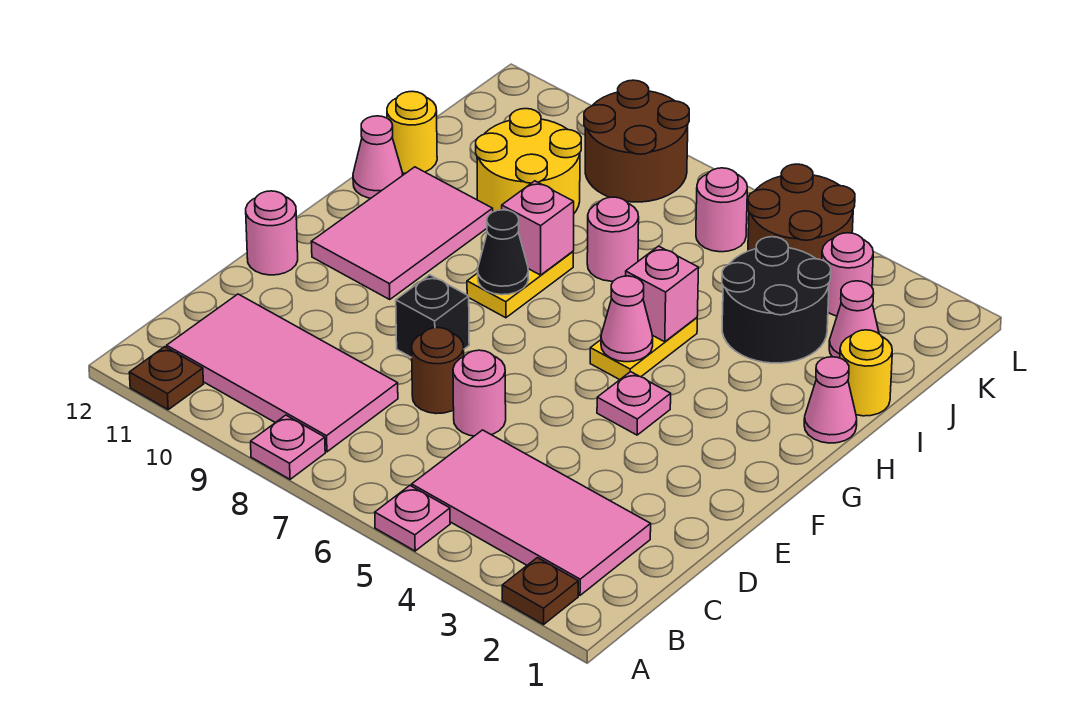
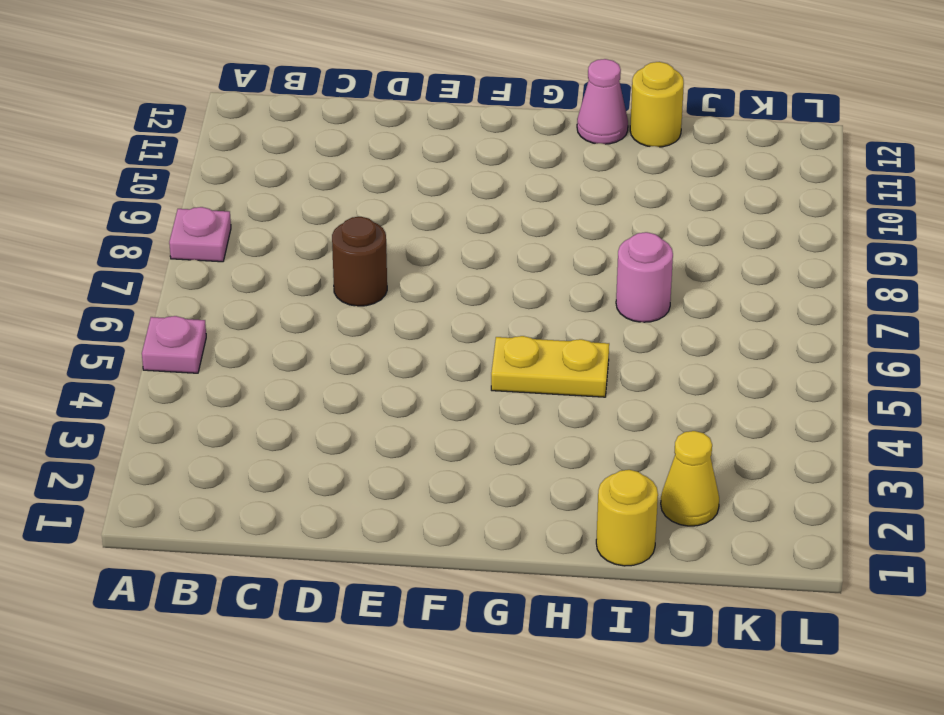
yellow 1x1 cone [661,431,719,526] -> pink 1x1 cone [829,281,879,358]
none -> brown 1x1 plate [502,558,578,625]
none -> brown 1x1 plate [129,347,204,409]
none -> pink 2x4 tile [412,430,651,595]
none -> pink 2x4 tile [167,294,398,452]

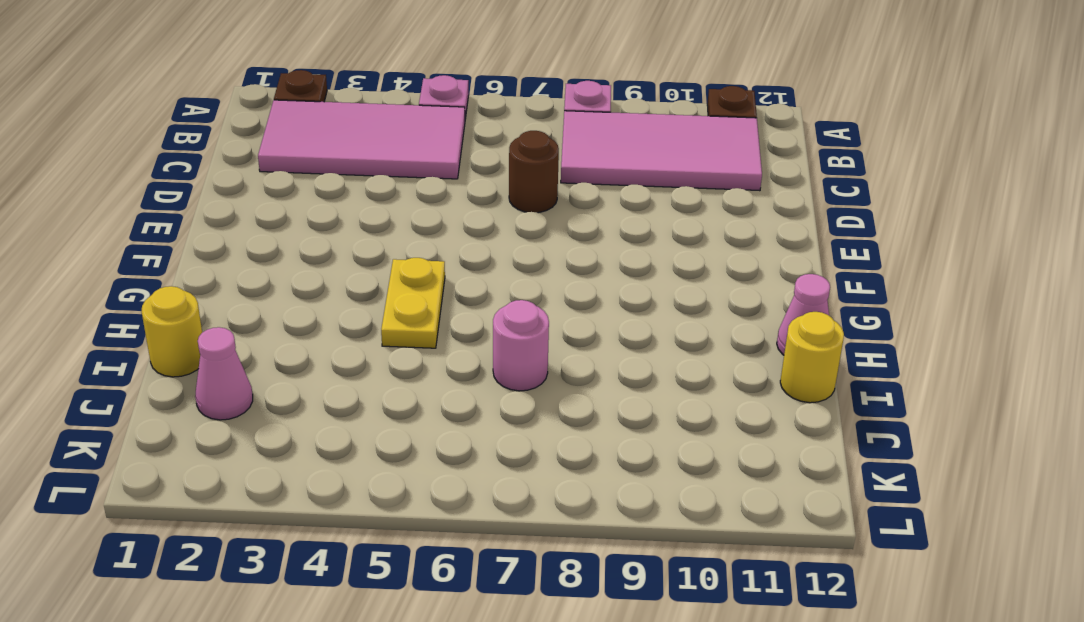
none -> pink 1x1 round brick [453,350,506,436]
none -> black 1x1 brick [396,275,469,358]
none -> pink 1x1 round brick [246,191,298,275]
none -> pink 1x1 plate [597,372,671,435]

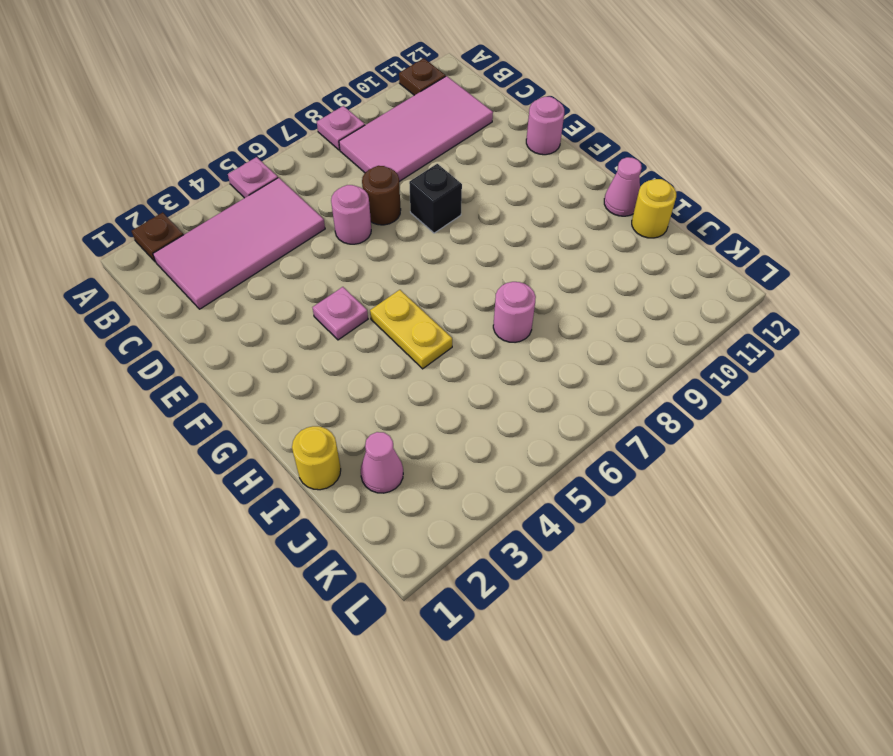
none -> pink 2x3 tile [311,167,493,299]
none -> yellow 1x2 plate [467,252,573,318]
none -> pink 1x1 cone [804,357,857,443]
none -> black 2x2 round brick [722,237,831,363]

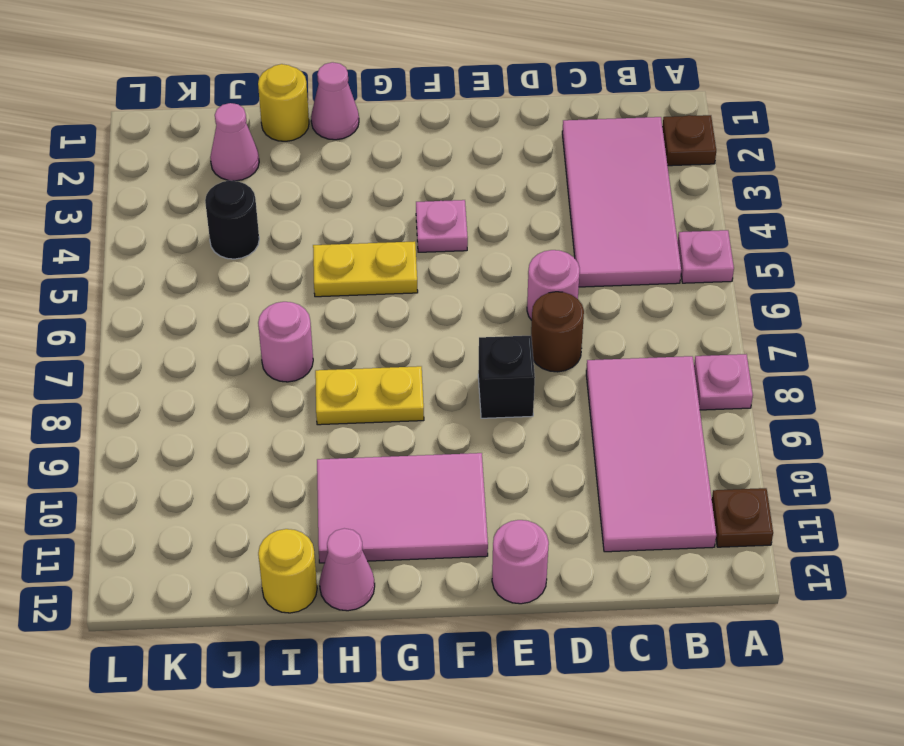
black 1x1 round brick [205,180,259,259] -> black 2x2 round brick [722,237,831,363]
none -> yellow 2x2 round brick [476,109,581,213]
none -> pink 1x1 round brick [822,233,873,316]
none -> brown 2x2 round brick [748,164,855,260]
none -> pink 1x1 round brick [696,168,747,252]

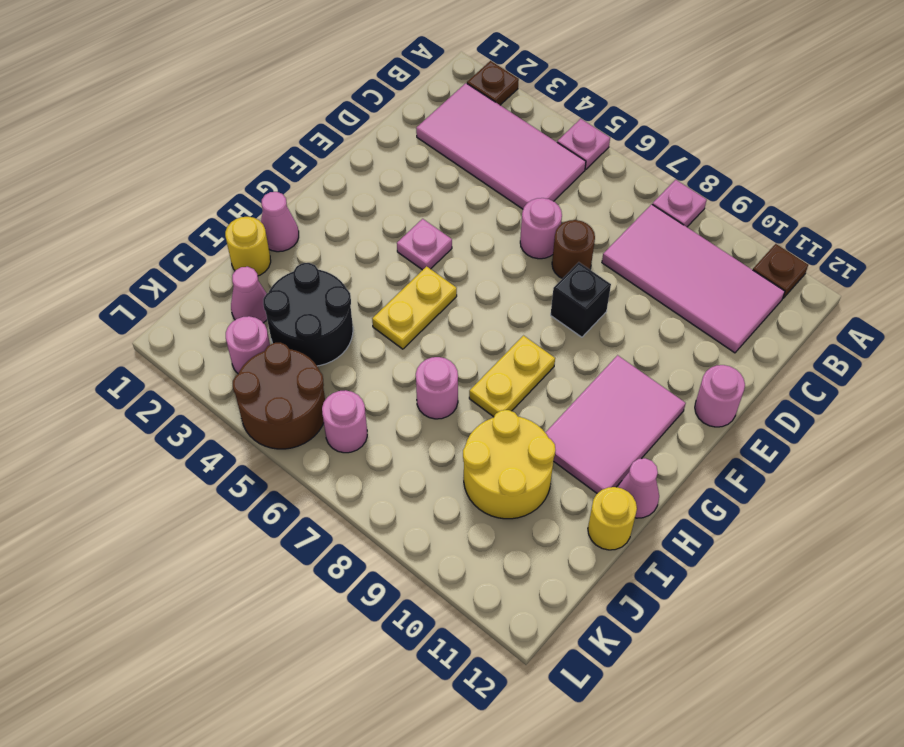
none -> brown 2x2 round brick [584,80,689,202]
none -> pink 1x1 cone [601,276,653,362]
none -> black 1x1 cone [478,210,528,295]
none -> pink 1x1 brick [626,246,699,342]

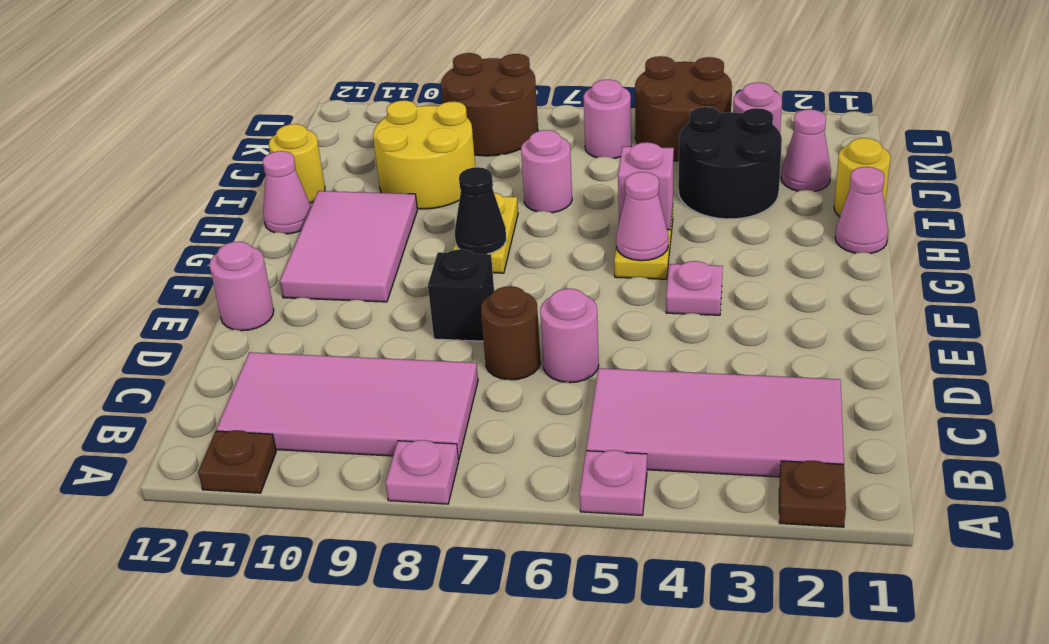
none -> pink 1x1 brick [502,181,574,275]

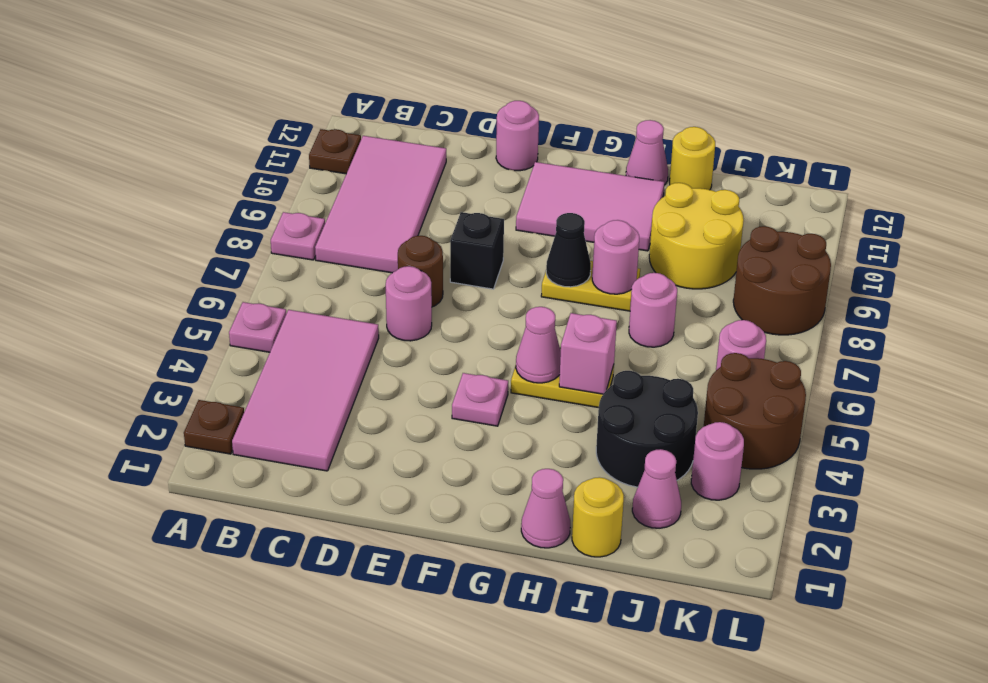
pink 1x1 round brick [592,220,639,294] -> pink 1x1 brick [502,181,574,275]

